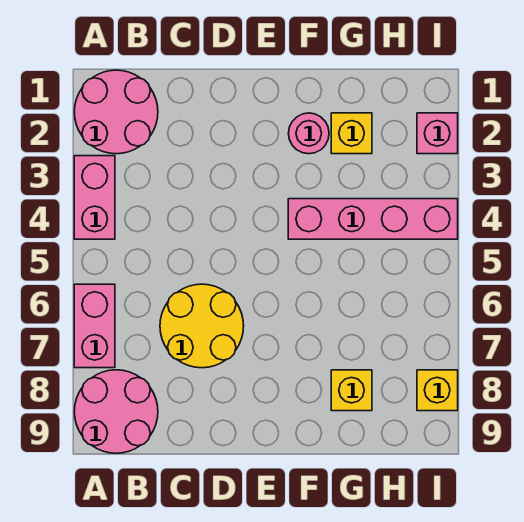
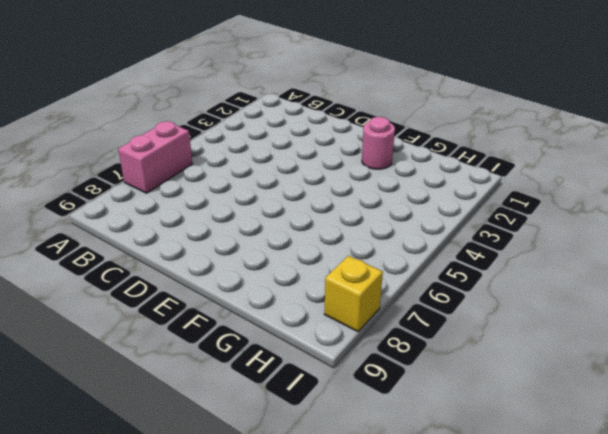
none -> pink 2x2 round brick [74,70,158,154]
none -> pink 1x2 brick [74,156,115,239]

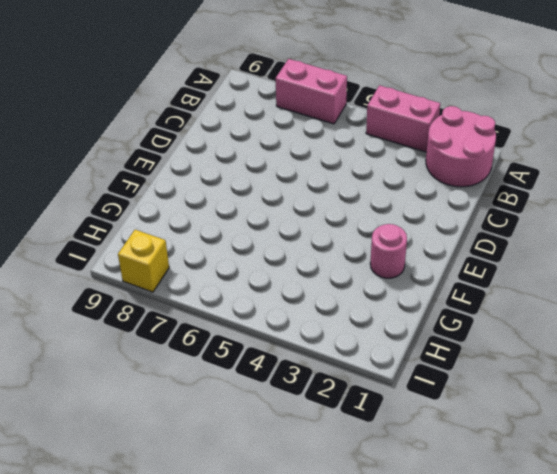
none -> pink 2x2 round brick [74,370,158,453]
none -> yellow 2x2 round brick [160,284,244,368]

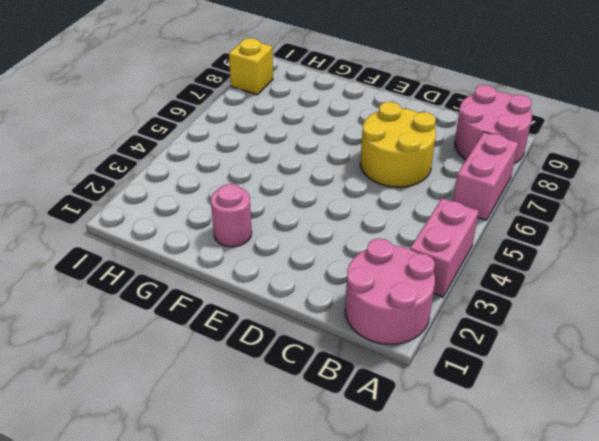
none -> pink 1x4 brick [288,199,458,239]
none -> yellow 1x1 brick [331,113,372,154]

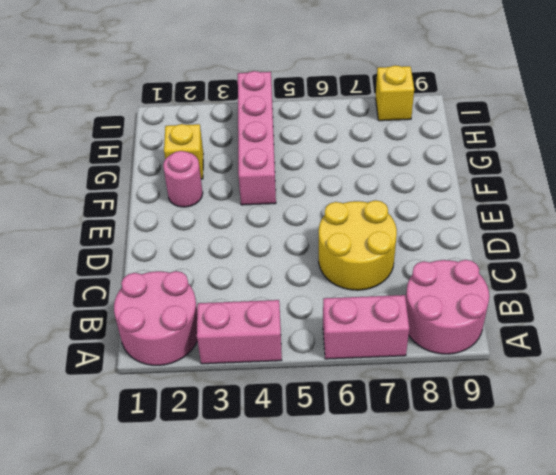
none -> yellow 1x1 brick [331,370,372,411]
none -> pink 1x1 brick [417,113,458,154]

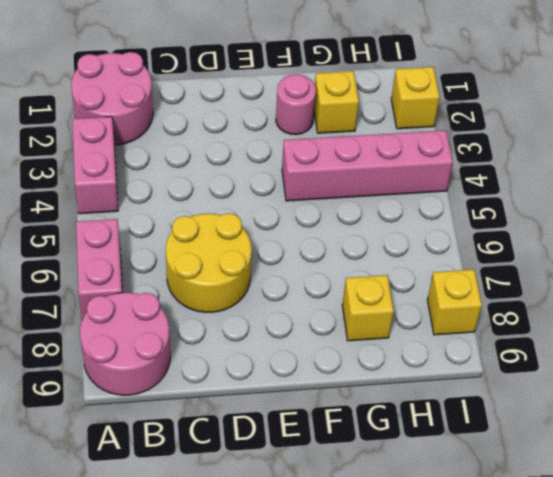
yellow 1x1 brick [391,67,440,129] -> pink 1x1 brick [417,113,458,154]

